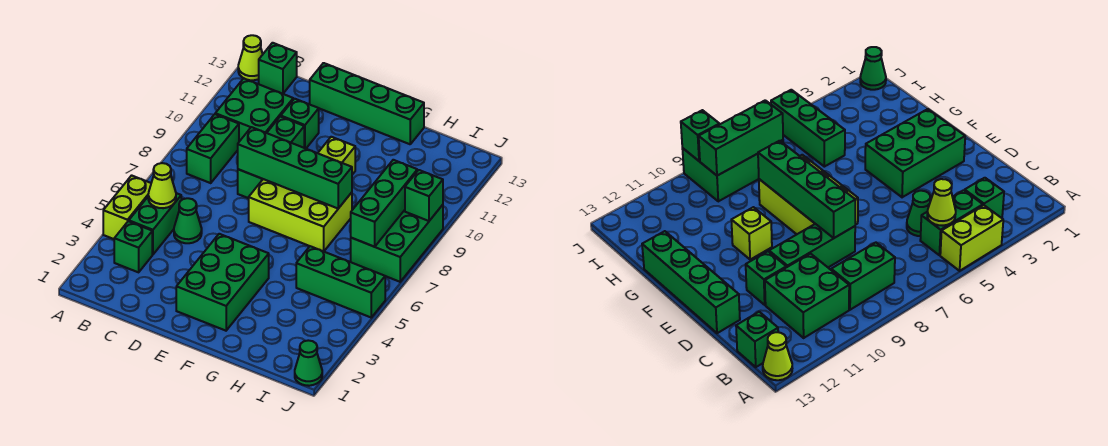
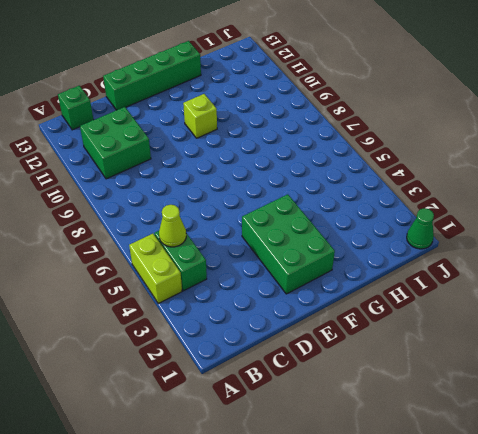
none -> lime 1x1 cone [238,35,263,80]
none -> green 1x1 brick [114,221,152,272]
none -> green 1x2 brick [187,114,239,183]

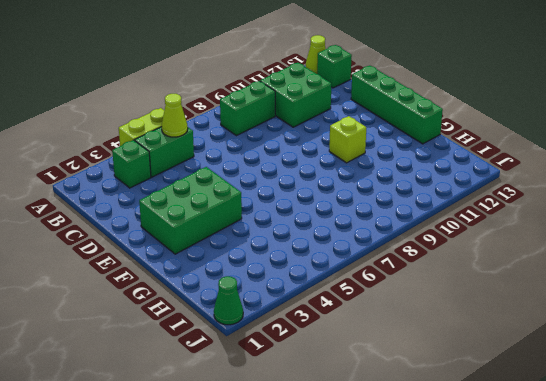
none -> green 1x1 cone [174,198,202,243]
none -> green 1x3 brick [238,116,304,198]
none -> green 1x1 brick [281,99,319,149]

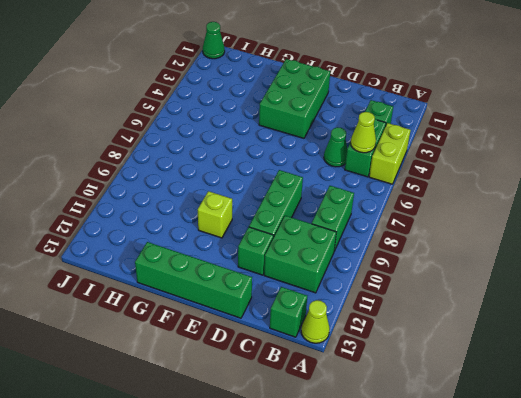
none -> lime 2x3 brick [249,179,352,251]
none -> green 1x3 brick [296,246,385,317]
none -> green 2x3 brick [351,205,443,282]

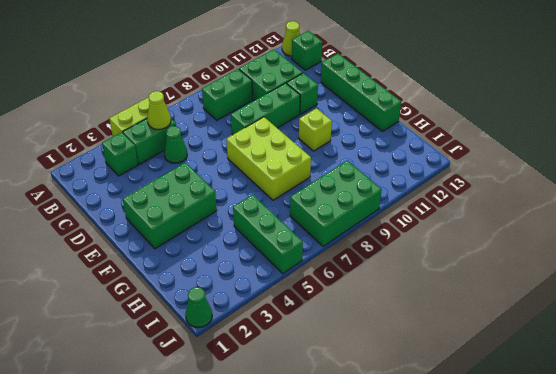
none -> green 1x4 brick [238,127,352,208]
none -> green 1x3 brick [351,160,417,247]
none -> green 1x1 brick [405,170,443,221]

